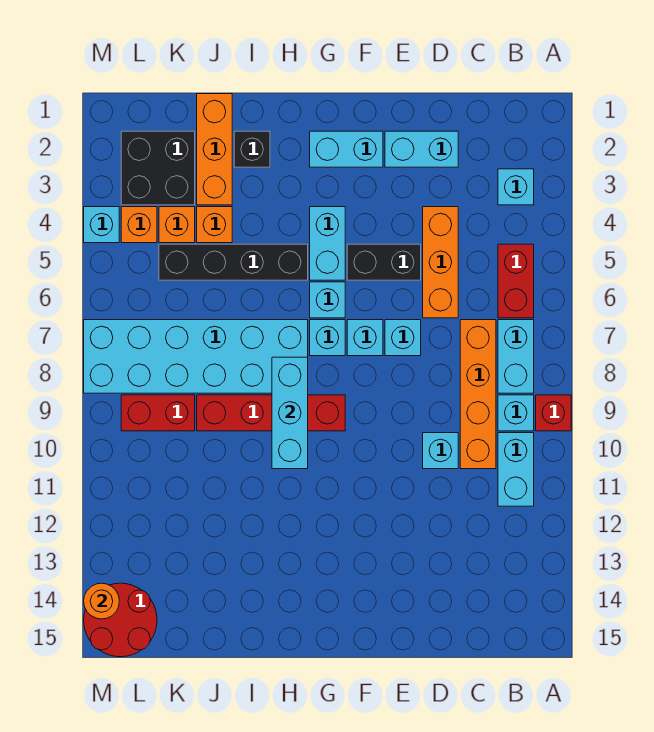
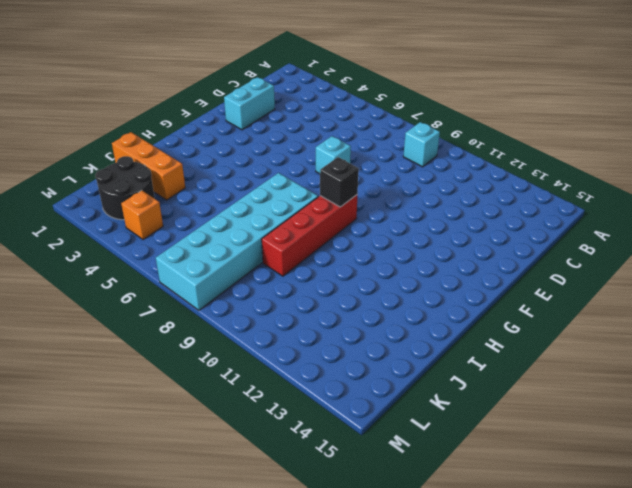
black 1x1 brick [320,157,359,207] -> black 1x1 brick moved to [234,131,270,167]
black 2x2 round brick [95,156,155,220] -> black 2x2 brick [121,131,195,205]
none -> red 1x1 brick [536,395,571,431]
none -> cyan 1x1 brick [498,169,534,205]
none -> red 1x2 brick [498,244,534,318]
none -> cyan 1x2 brick [498,320,534,393]

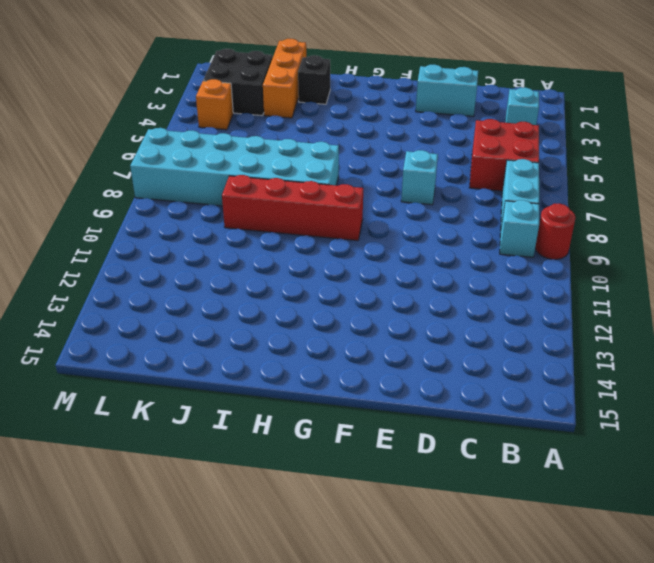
red 1x1 round brick [535,204,576,259] -> red 1x1 brick [536,395,571,431]
red 2x2 brick [469,119,539,191] -> red 1x2 brick [498,244,534,318]
none -> cyan 1x2 brick [498,433,534,506]
none -> orange 1x4 brick [460,320,496,469]
none -> orange 1x3 brick [423,207,458,318]
none -> cyan 1x1 brick [423,433,458,469]

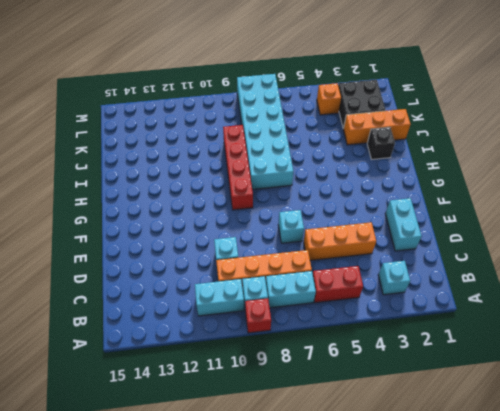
none -> black 1x2 brick [347,244,421,280]
none -> cyan 1x2 brick [310,131,383,167]
none -> cyan 1x1 brick [347,320,383,356]
none -> cyan 1x2 brick [310,207,345,280]

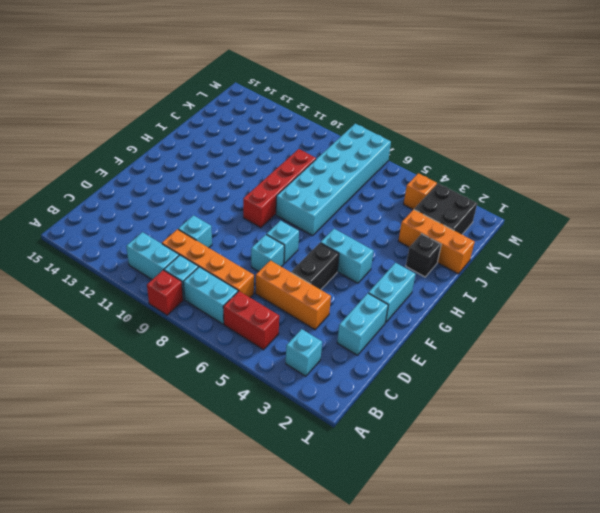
none -> cyan 1x1 brick [310,282,345,318]
none -> cyan 1x1 brick [310,320,345,356]
none -> black 1x4 brick [159,244,308,280]
none -> orange 1x1 brick [197,207,232,243]

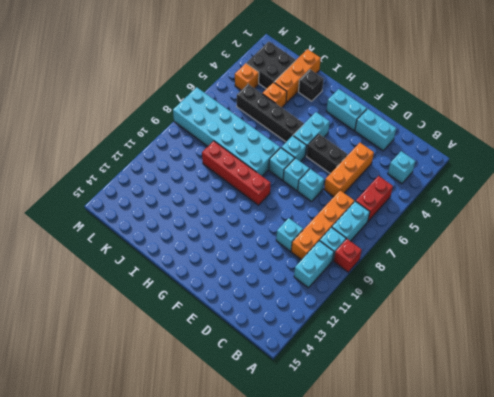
none -> orange 1x1 brick [159,207,195,243]
none -> red 1x2 brick [121,395,195,431]
none -> red 2x2 round brick [84,583,157,657]
none -> cyan 1x1 brick [84,207,119,243]

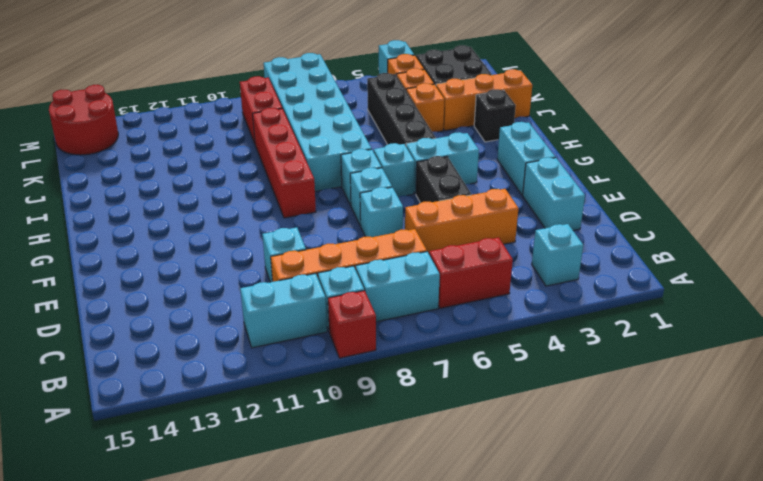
none -> cyan 1x3 brick [272,357,308,469]
none -> orange 1x1 round brick [84,583,119,619]

